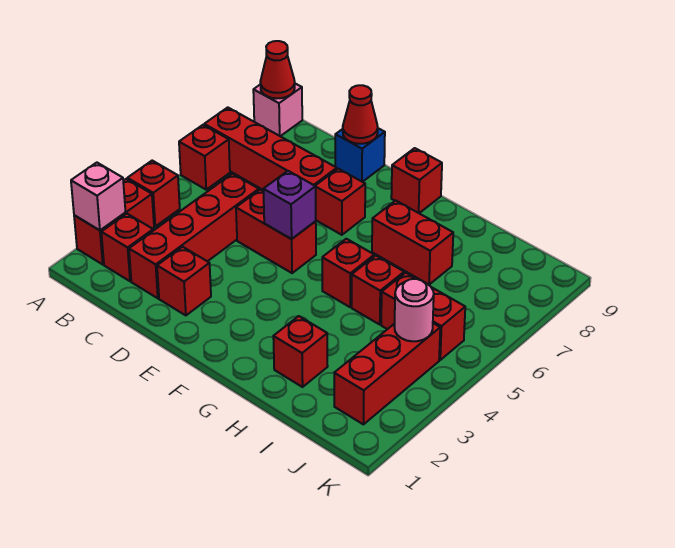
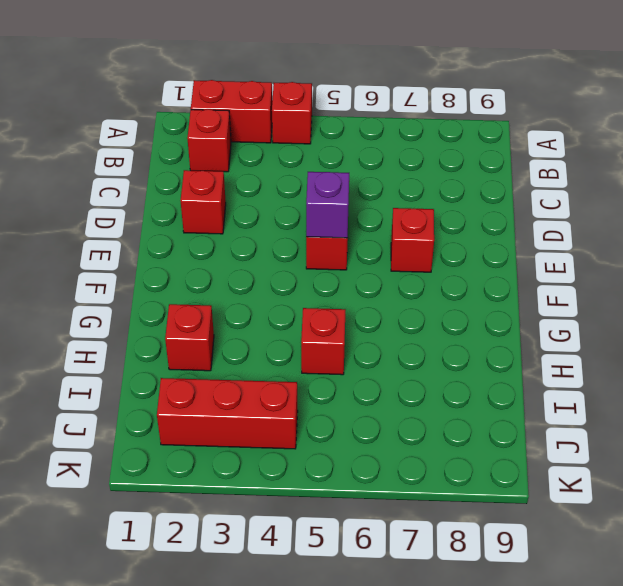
none -> red 1x1 brick [179,125,230,189]
none -> red 1x4 brick [204,107,337,190]
none -> pink 1x1 brick [253,84,302,136]

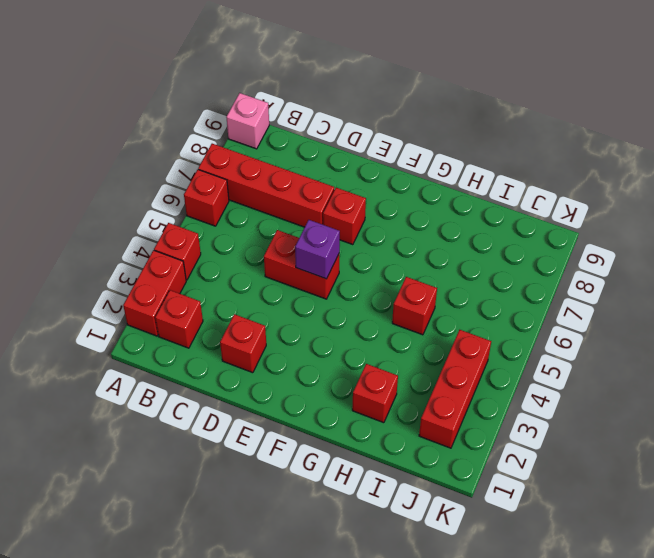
none -> red 1x4 brick [129,174,259,298]
none -> blue 1x1 brick [335,128,385,182]
none -> red 1x1 brick [391,148,442,213]

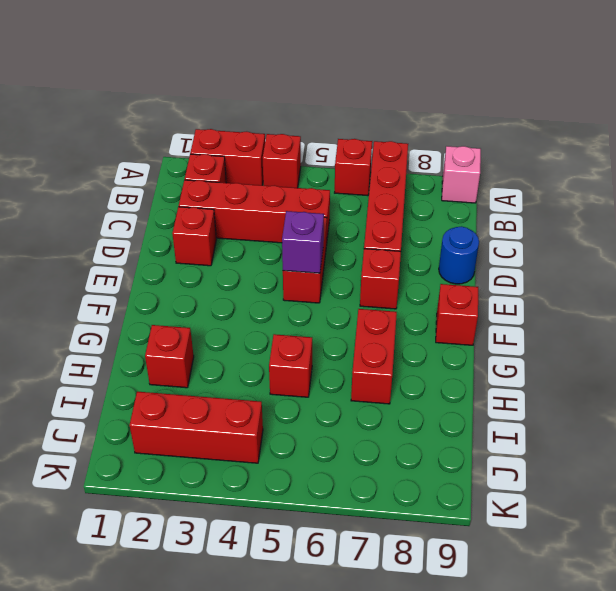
blue 1x1 round brick [439,226,479,284] -> blue 1x1 brick [335,128,385,182]
none -> red 1x1 brick [322,239,374,307]
none -> red 1x2 brick [381,273,465,360]
none -> pink 1x1 brick [71,163,125,230]

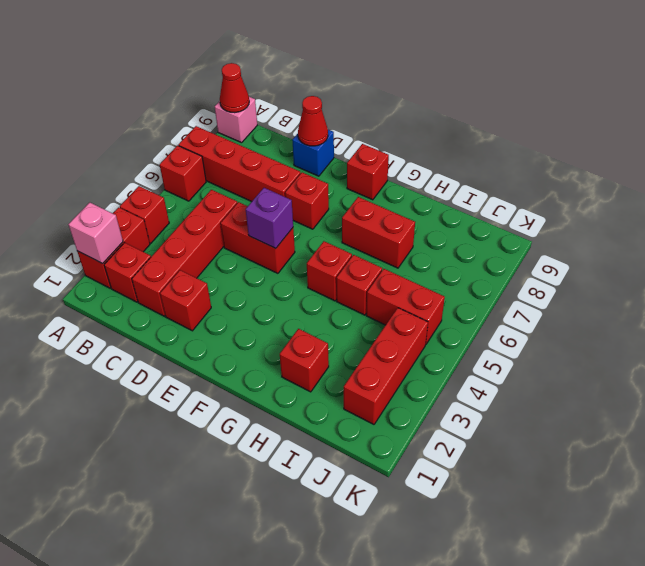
none -> pink 1x1 round brick [394,279,434,341]

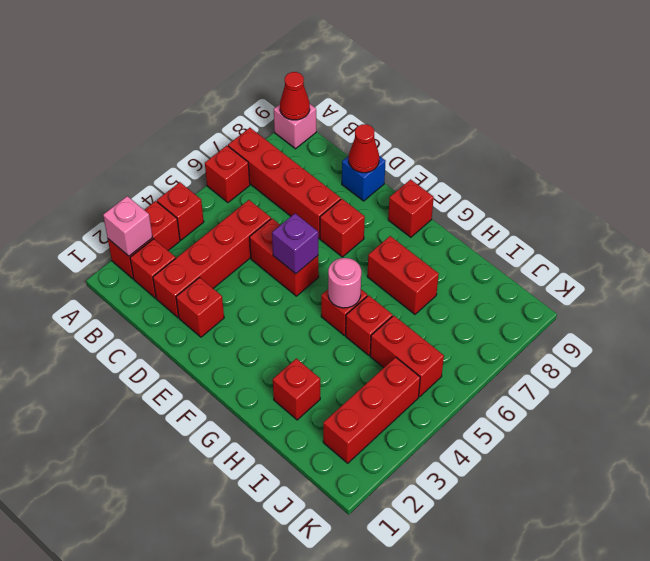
pink 1x1 round brick [328,258,361,308] -> pink 1x1 round brick moved to [394,279,434,341]

